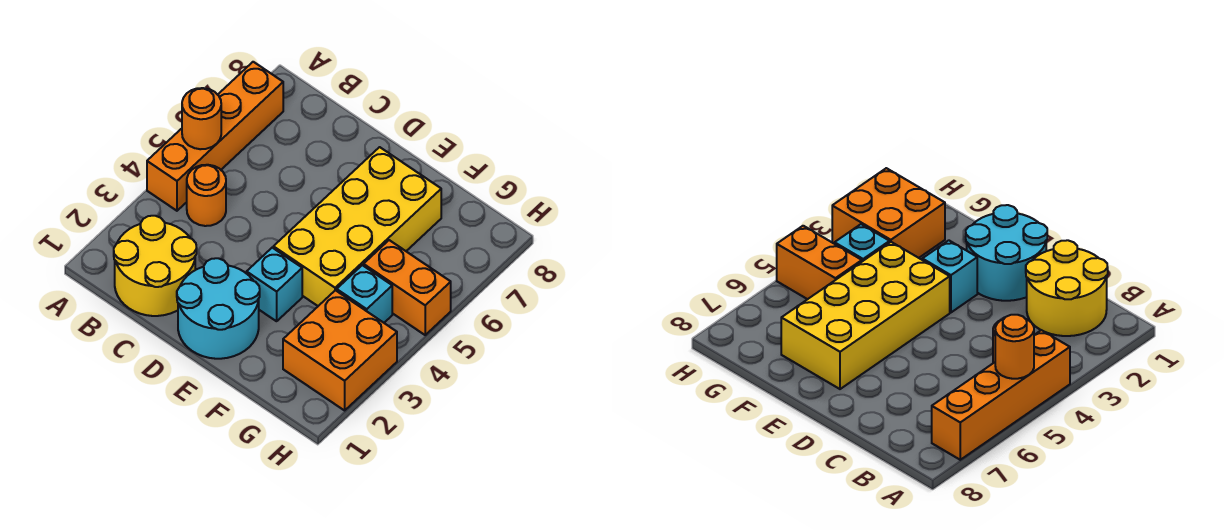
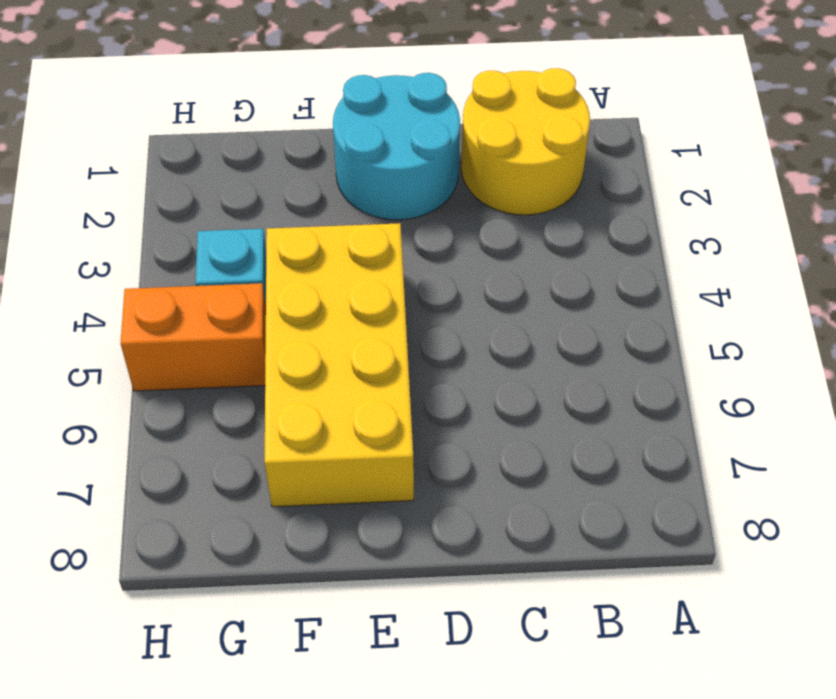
none -> orange 1x4 brick [147,62,283,211]
none -> orange 1x1 round brick [187,165,226,226]

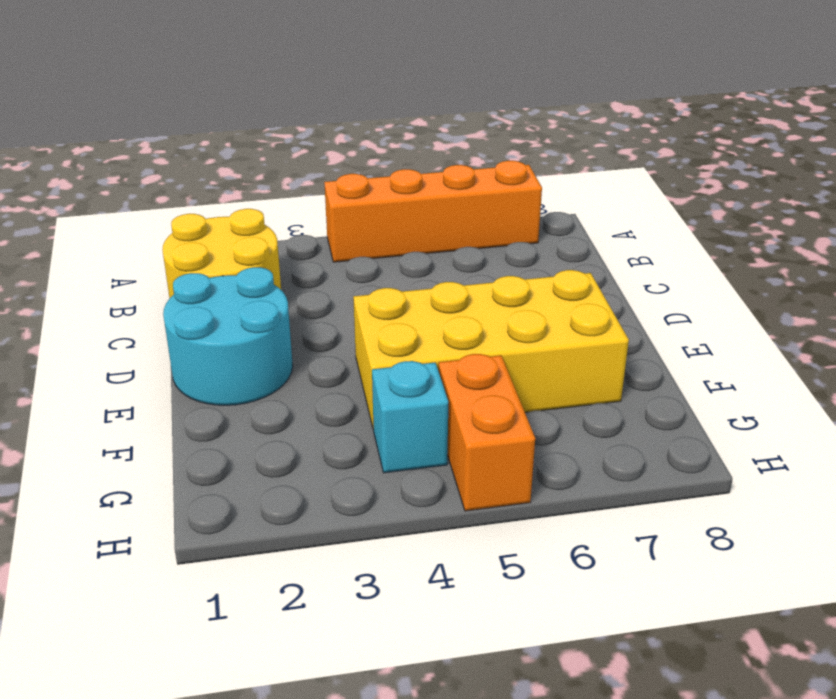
none -> orange 1x1 round brick [187,165,226,226]
none -> cyan 1x1 brick [247,248,302,321]

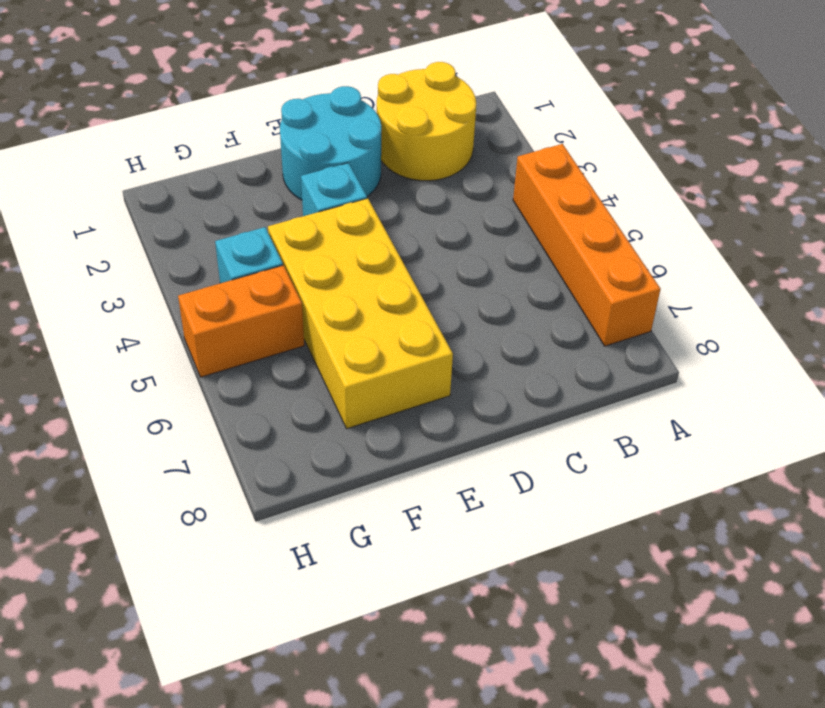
none -> orange 1x1 round brick [187,165,226,226]
none -> orange 2x2 brick [283,290,397,410]

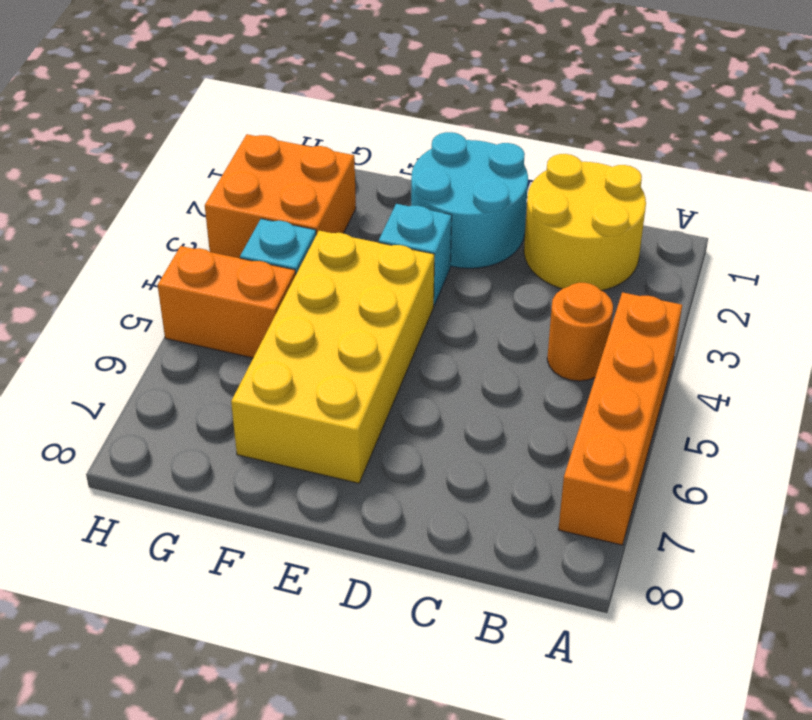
none -> orange 1x1 round brick [182,88,221,149]

